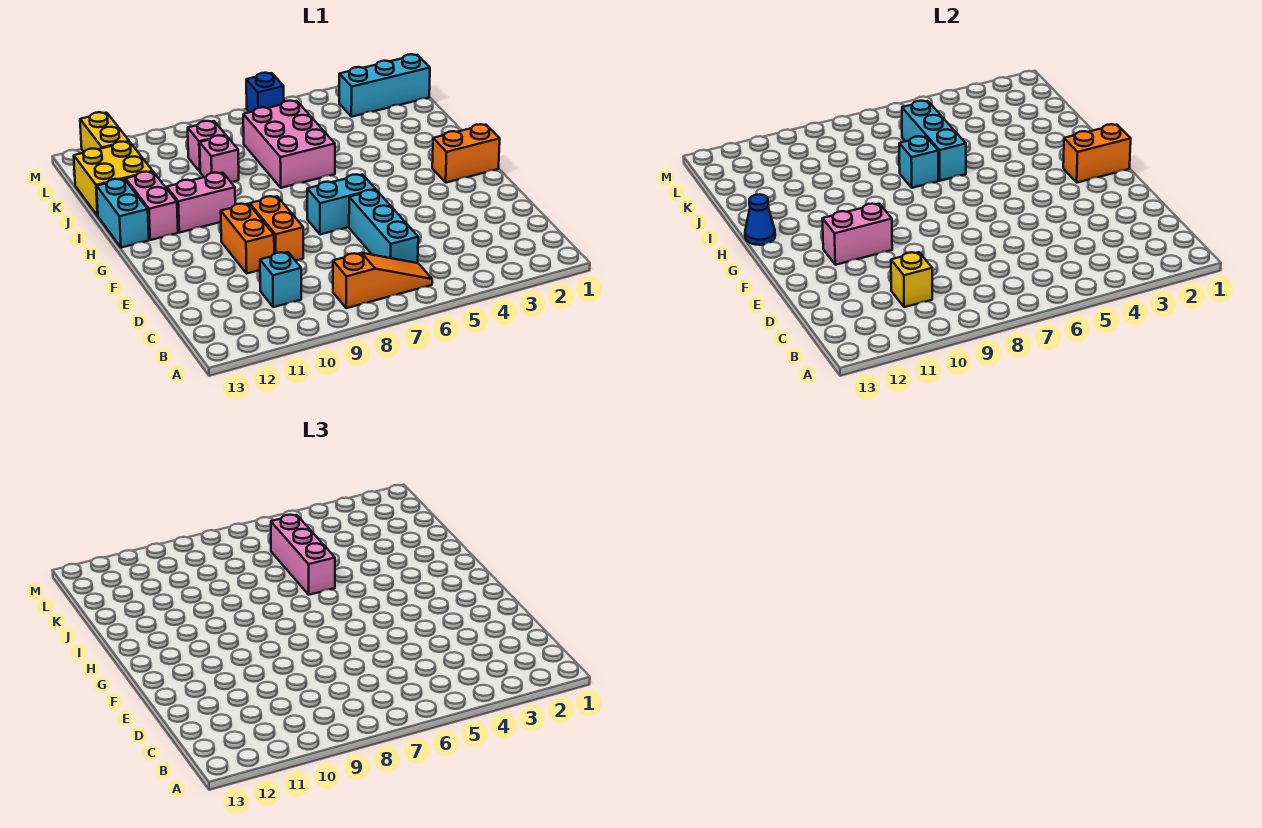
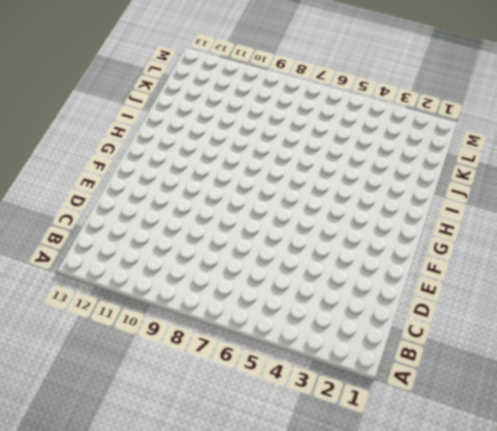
none -> orange 1x3 slope [333,253,432,308]
none -> cyan 1x3 brick [349,190,418,263]
none -> cyan 1x1 brick [260,252,301,307]

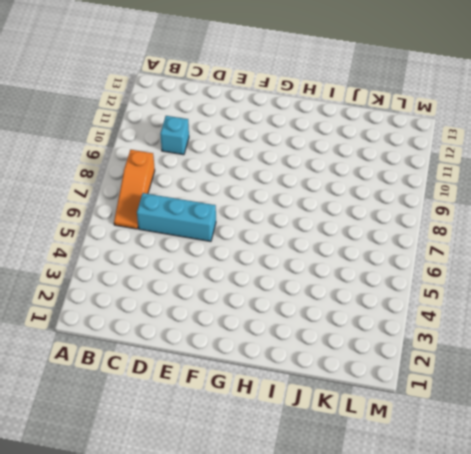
none -> orange 1x2 brick [250,196,303,260]
none -> orange 1x2 brick [221,204,274,273]
none -> cyan 1x2 brick [307,174,376,235]

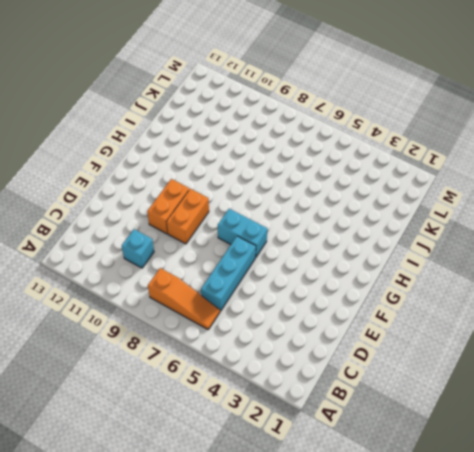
none -> orange 1x2 brick [432,124,500,183]
none -> pink 1x2 brick [167,173,235,233]
none -> pink 1x2 brick [126,172,178,240]

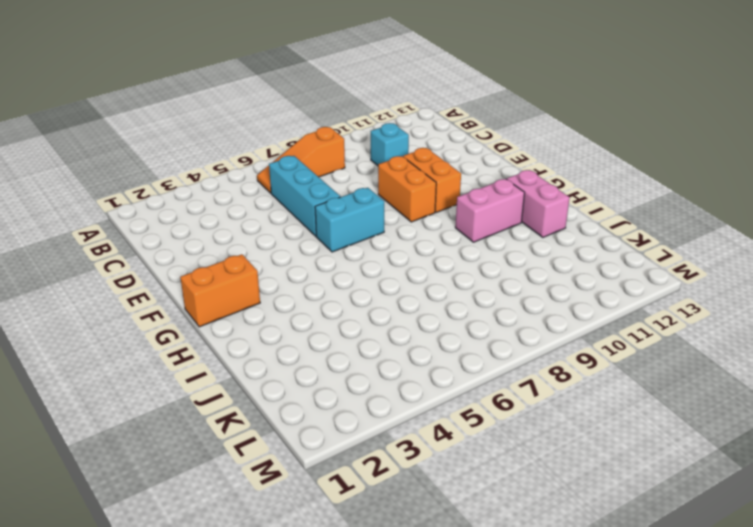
none -> cyan 1x2 brick [97,179,149,248]
none -> pink 2x3 brick [243,101,335,188]
none -> pink 1x1 brick [200,135,239,182]

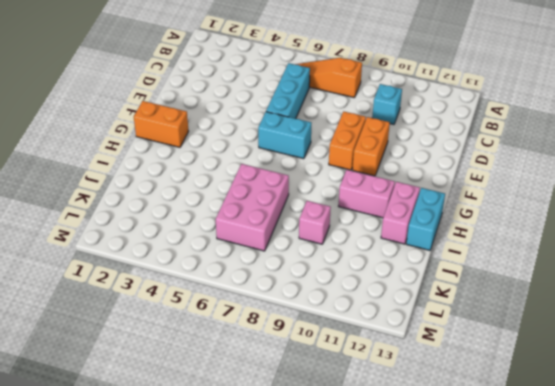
none -> yellow 2x2 brick [74,142,153,216]
none -> pink 1x1 brick [188,121,226,172]
none -> cyan 1x3 brick [339,54,430,117]

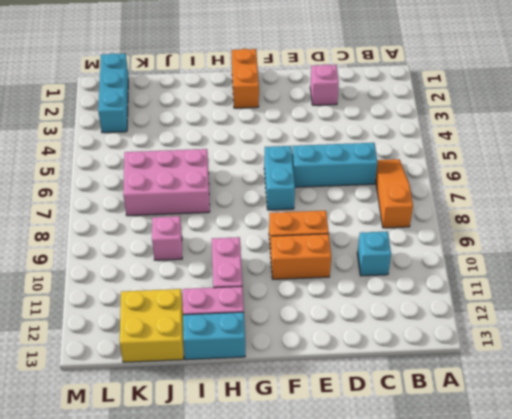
pink 1x1 brick [310,64,339,105] -> pink 1x1 brick moved to [188,121,226,172]
none -> yellow 1x2 brick [80,112,129,152]
none -> blue 1x1 brick [246,73,284,112]
none -> yellow 1x1 brick [891,252,932,307]

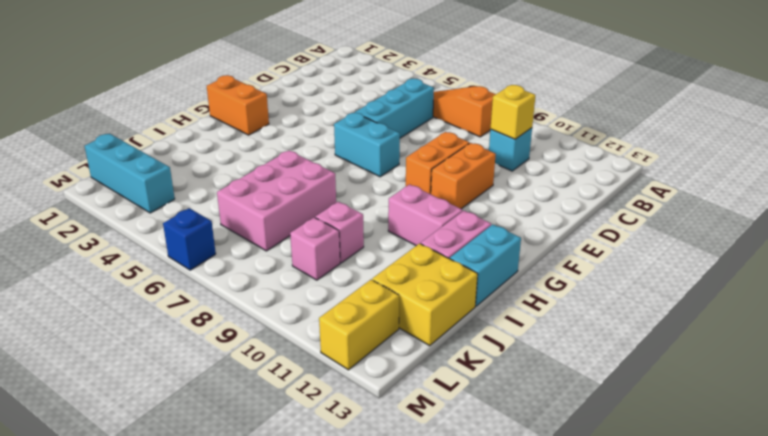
none -> pink 1x2 brick [822,204,892,265]
none -> orange 1x2 brick [1063,124,1131,183]
none -> blue 1x1 cone [745,194,775,245]

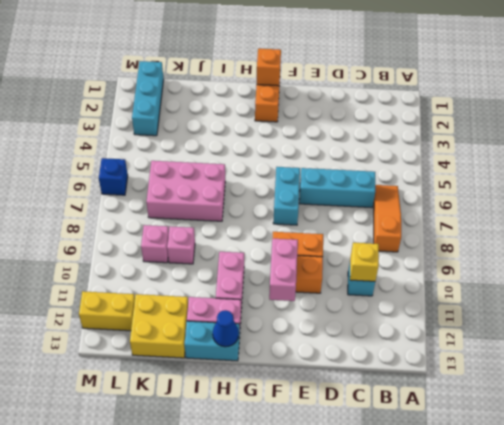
orange 1x1 brick [257,49,281,86] -> orange 1x2 brick [1063,124,1131,183]
none -> cyan 1x3 brick [902,101,966,181]
none -> cyan 1x1 brick [899,136,938,188]
none -> pink 1x3 brick [271,515,335,595]

